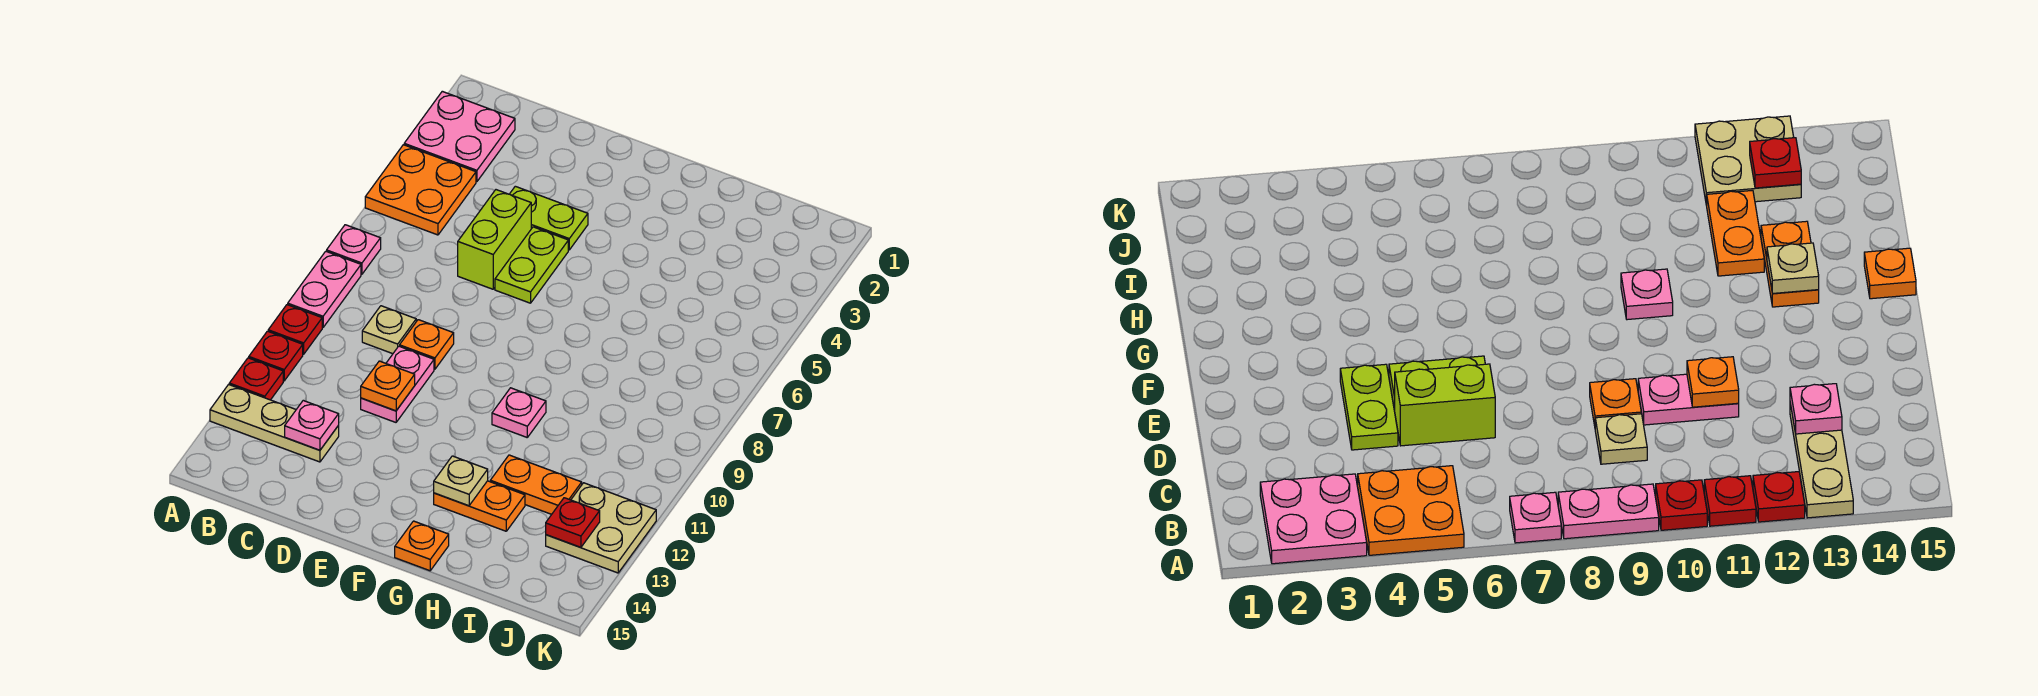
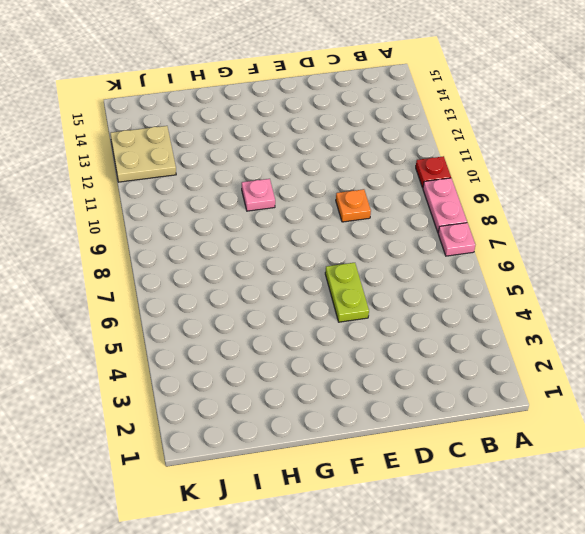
none -> pink 2x2 plate [404,91,515,182]
none -> orange 2x2 plate [365,145,476,235]
none -> red 1x1 plate [249,331,303,381]

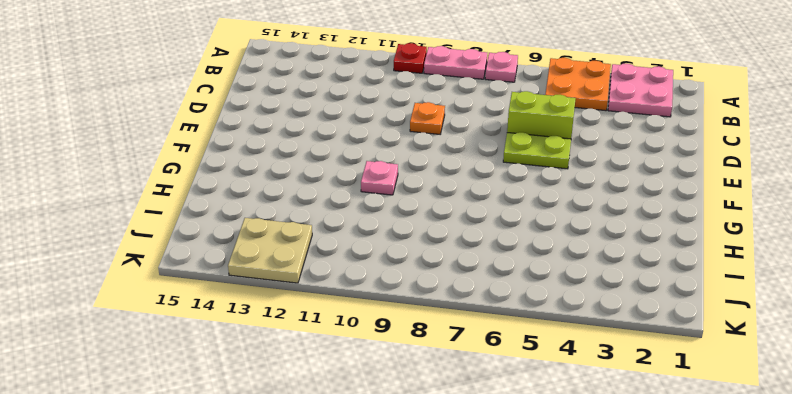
none -> red 1x1 plate [249,331,303,381]
none -> red 1x1 plate [229,358,283,400]
none -> tan 1x3 plate [210,385,339,462]

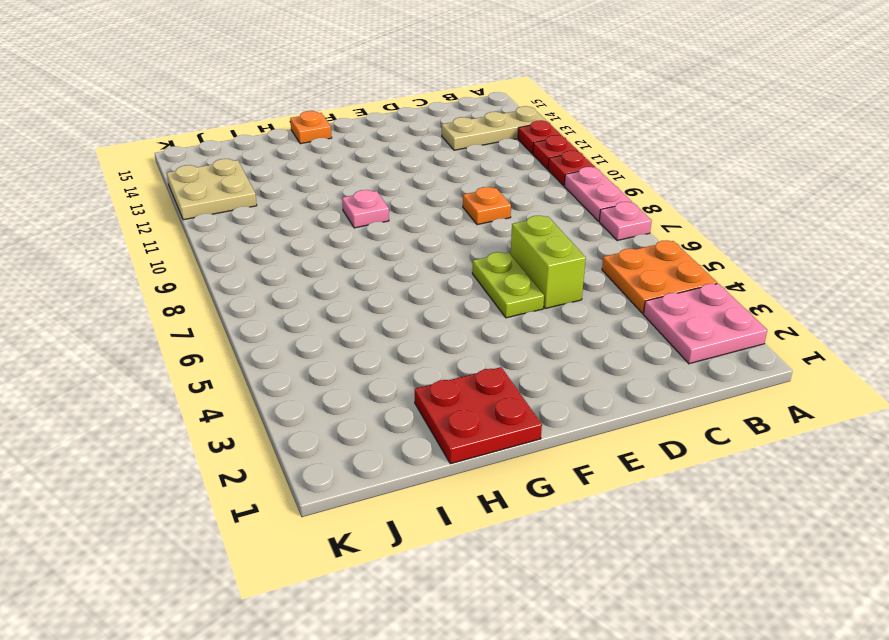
red 2x2 plate [415,367,542,464] -> none
none -> tan 1x1 plate [362,306,416,354]
none -> lime 1x2 plate [510,186,588,250]
none -> pink 1x2 plate [361,346,434,422]

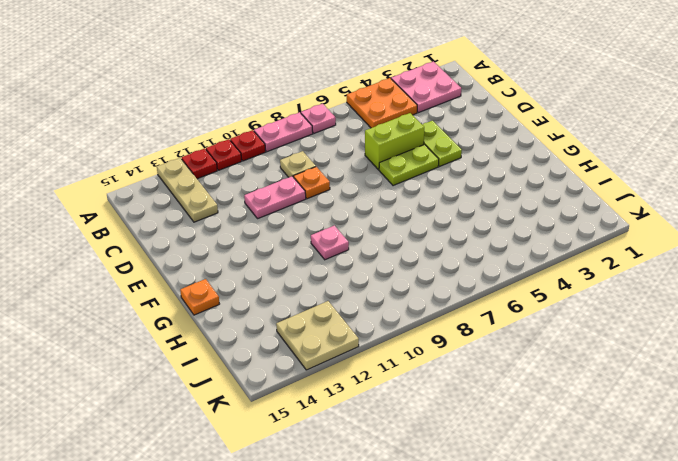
none -> orange 1x2 plate [434,481,525,531]
none -> orange 1x2 plate [490,455,582,514]
none -> pink 1x1 plate [285,401,339,450]

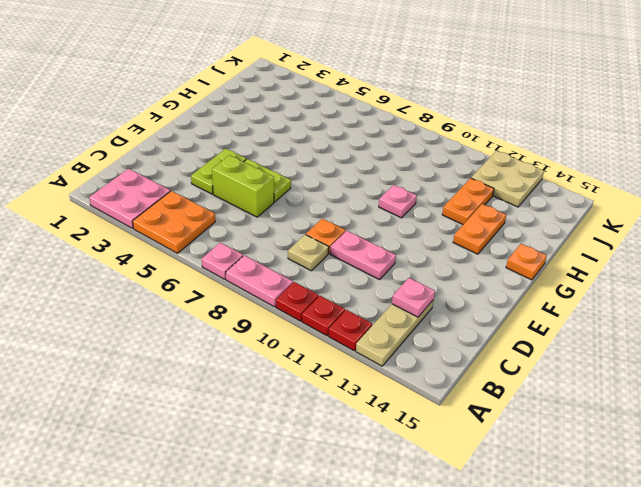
none -> orange 1x1 plate [361,361,415,411]
none -> tan 1x1 plate [434,456,488,506]
none -> red 1x1 plate [546,498,600,547]

